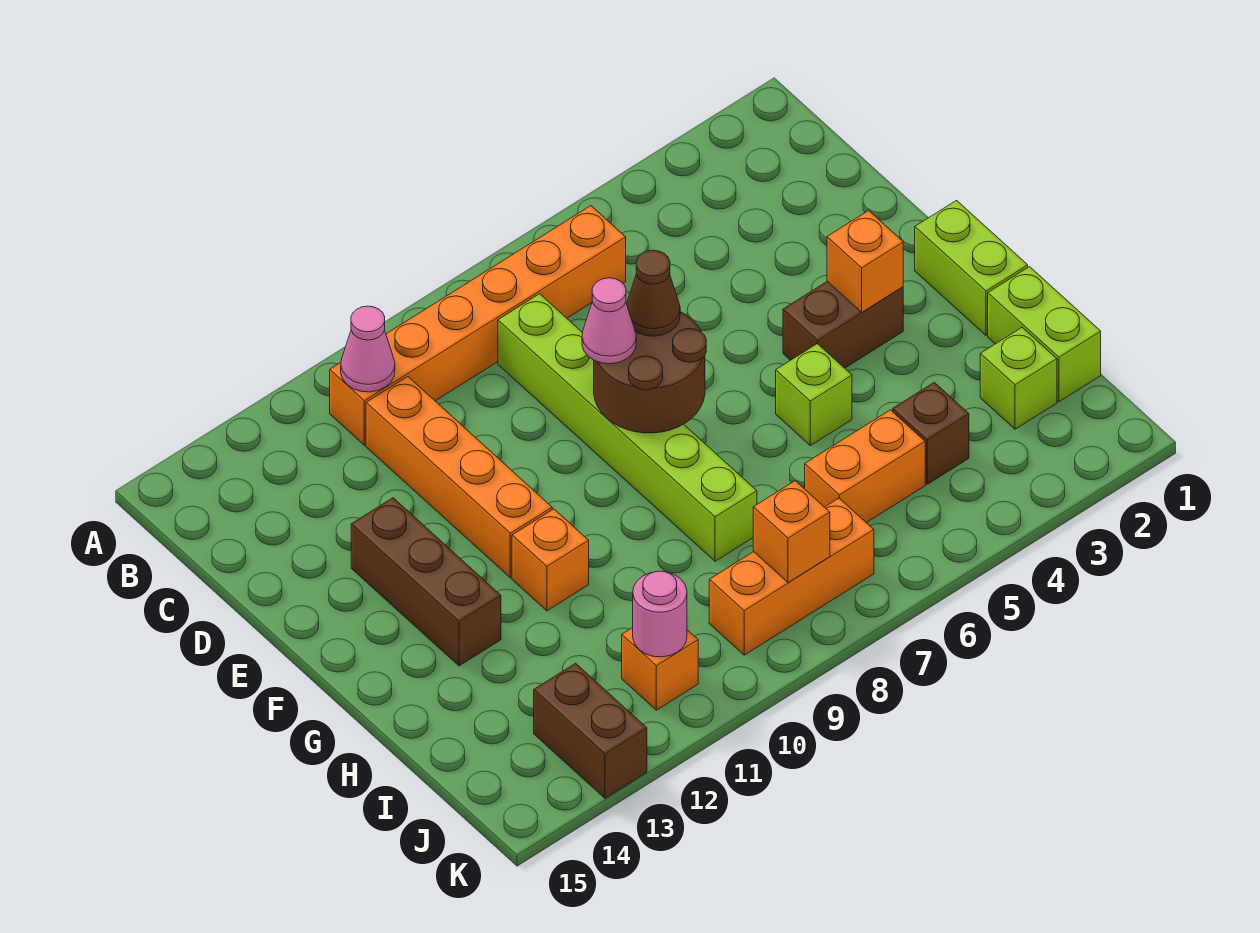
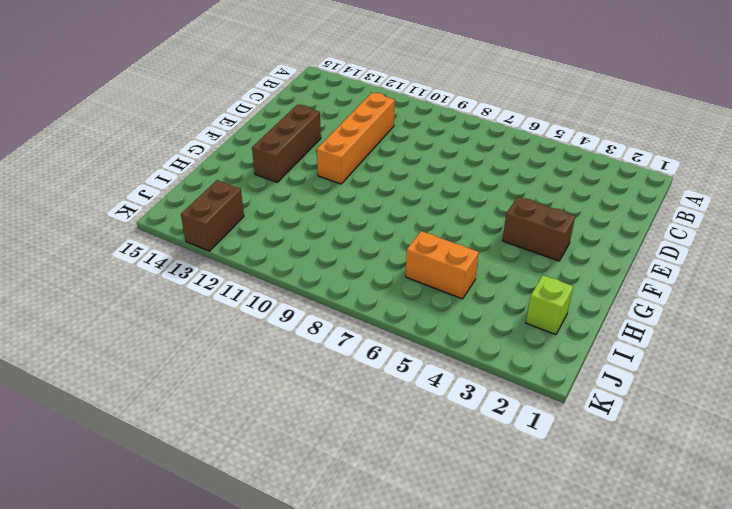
none -> orange 1x6 brick [330,206,626,445]
none -> lime 1x6 brick [498,294,757,561]
none -> lime 1x2 brick [915,201,1028,335]

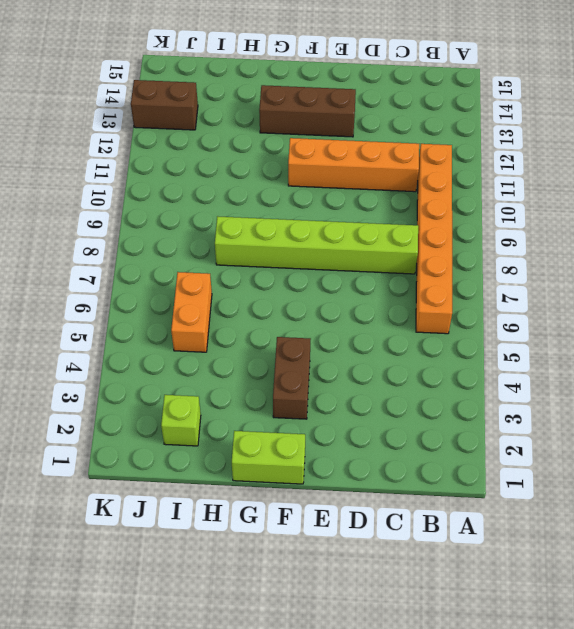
none -> lime 1x1 brick [776,344,852,446]
none -> orange 1x1 brick [512,509,589,611]
none -> lime 1x2 brick [988,267,1101,402]

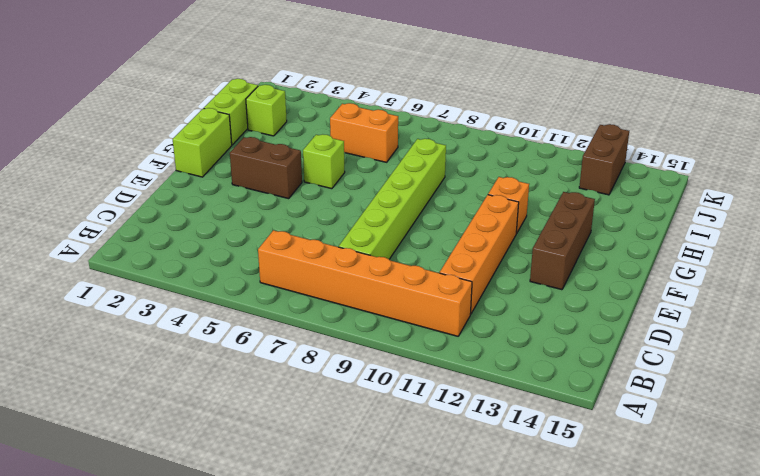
none -> brown 1x1 brick [893,382,969,484]
none -> orange 1x3 brick [709,498,874,655]
none -> orange 1x1 brick [622,628,698,710]

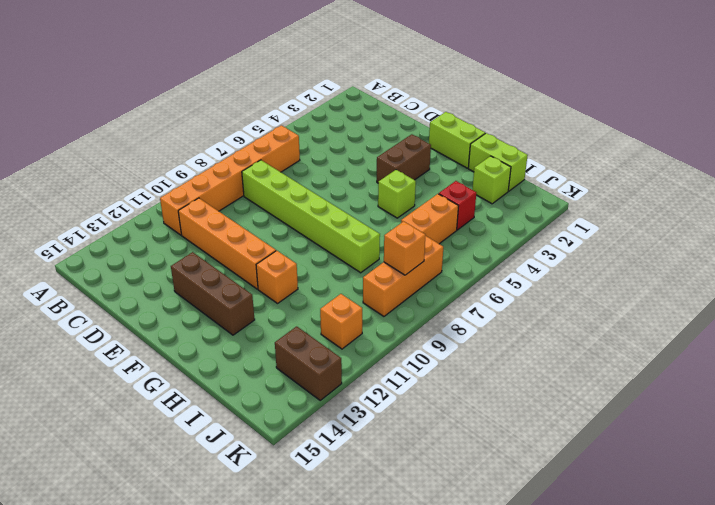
red 1x1 brick [439,181,476,230] -> brown 1x1 brick [893,382,969,484]
none -> pink 1x1 cone [341,306,395,392]
none -> brown 2x2 round brick [594,312,706,433]
none -> orange 1x1 brick [827,210,903,312]

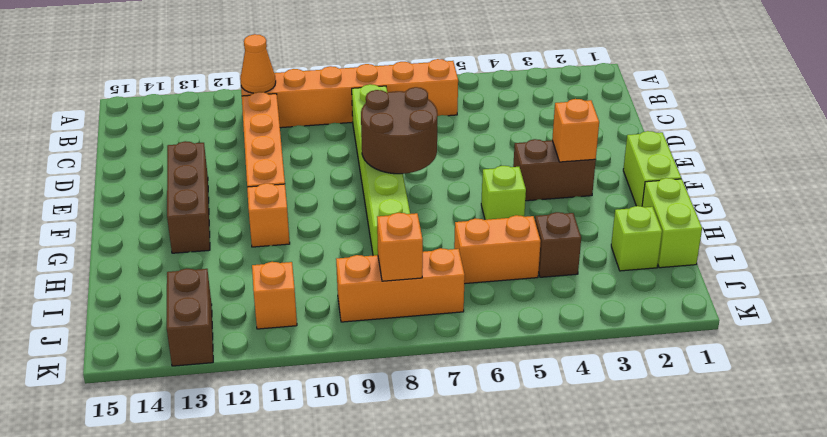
orange 1x1 cone [240,34,276,93] -> pink 1x1 cone [341,306,395,392]
none -> pink 1x1 round brick [633,571,687,657]
none -> brown 1x1 cone [627,250,680,336]
none -> pink 1x1 cone [582,278,636,364]

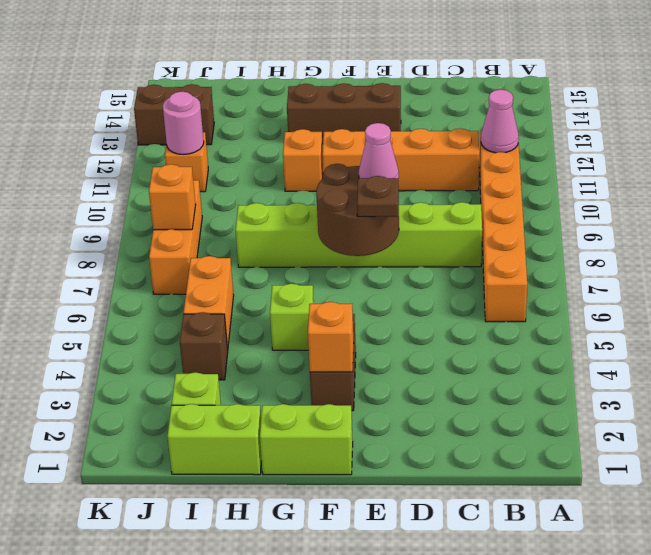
brown 1x1 plate [357,176,399,217] -> brown 1x1 cone [627,250,680,336]

